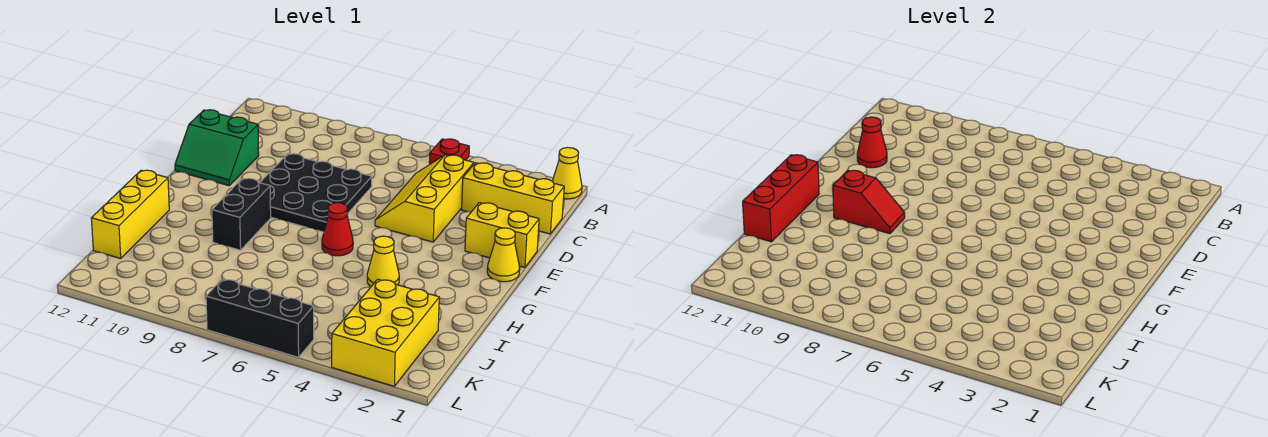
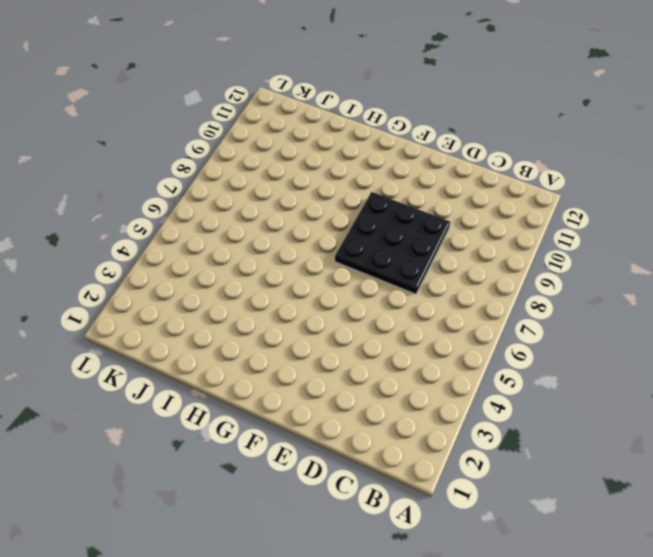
none -> yellow 1x1 cone [552,148,582,199]
none -> red 1x1 plate [429,139,469,164]
none -> yellow 1x3 brick [462,163,564,234]

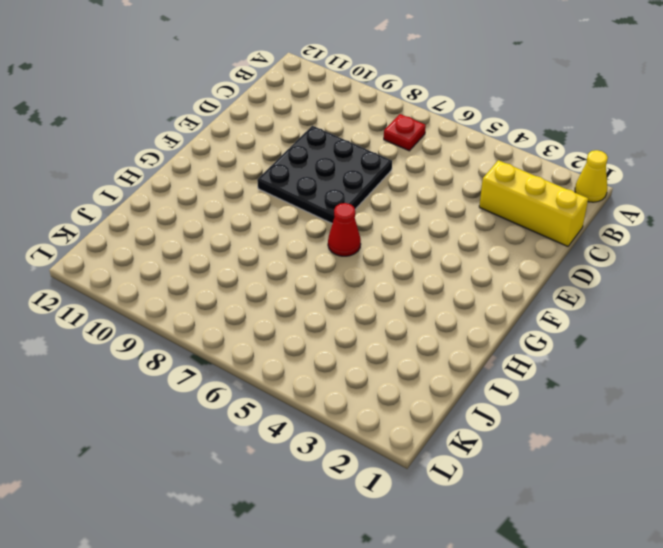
red 1x1 plate [384,114,426,151] -> red 1x1 plate moved to [429,139,469,164]
none -> yellow 2x3 slope [375,155,474,242]
none -> green 2x2 slope [175,110,259,186]
none -> yellow 1x2 brick [465,203,539,268]

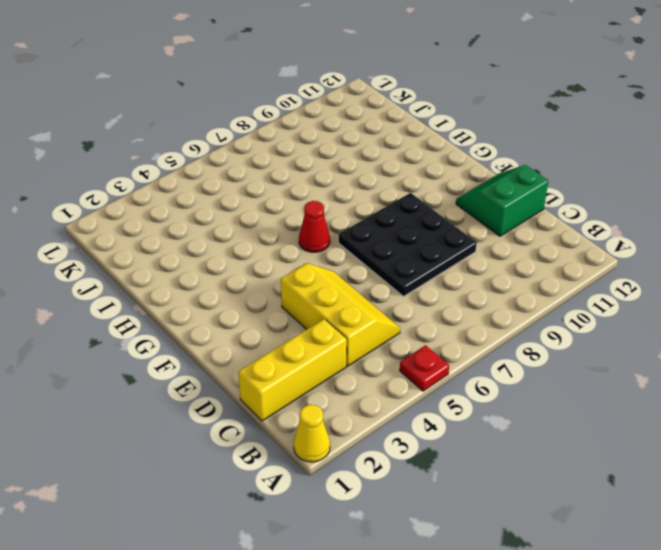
none -> yellow 1x2 brick [465,203,539,268]
none -> yellow 1x1 cone [487,228,520,282]
none -> black 1x2 brick [212,178,271,250]

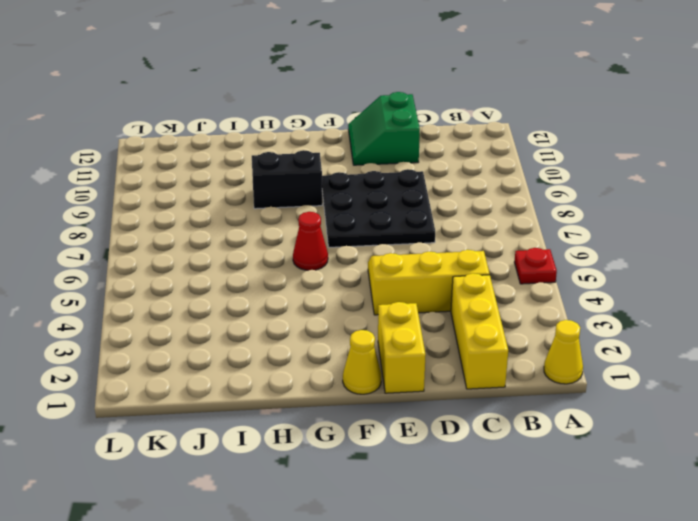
none -> yellow 1x1 cone [367,236,399,286]
none -> yellow 1x3 brick [91,170,169,259]
none -> yellow 2x3 brick [332,279,439,386]

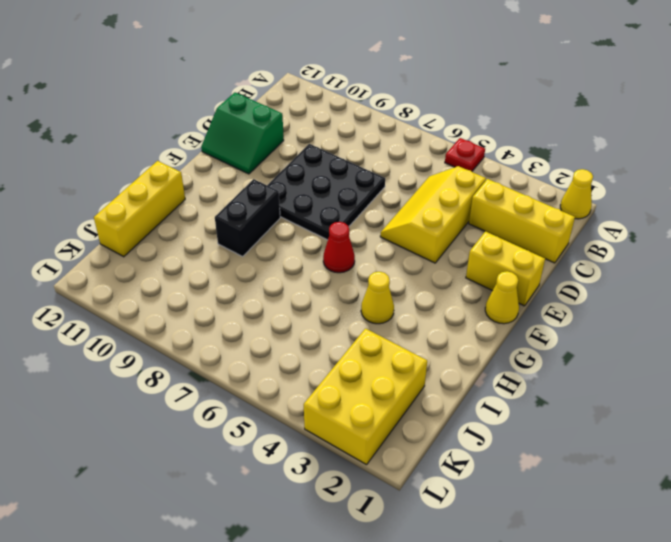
none -> black 1x3 brick [206,279,314,357]
none -> red 1x1 cone [857,117,887,168]
none -> red 1x2 slope [833,170,905,234]

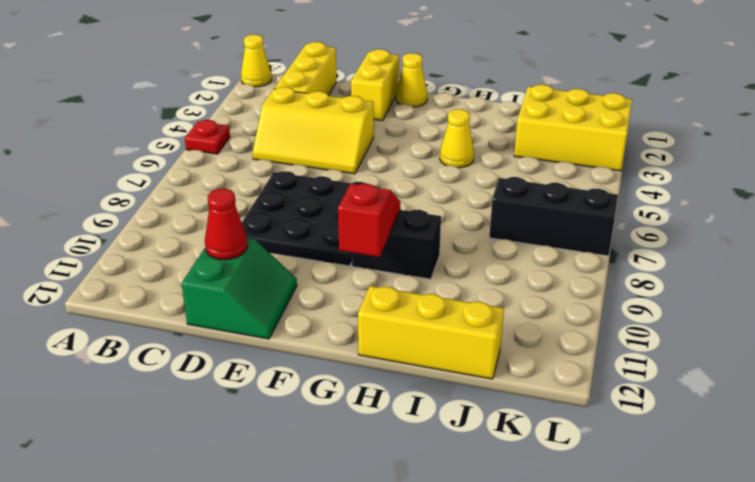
black 1x3 brick [489,177,618,256] -> black 1x3 brick turned to [206,279,314,357]
none -> red 1x1 cone [322,203,353,256]
none -> red 1x3 brick [743,155,819,242]

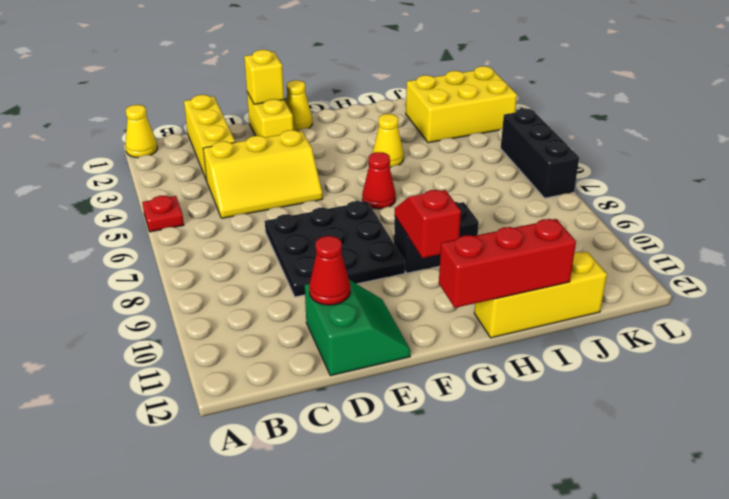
yellow 1x1 brick [244,50,284,104] -> none

